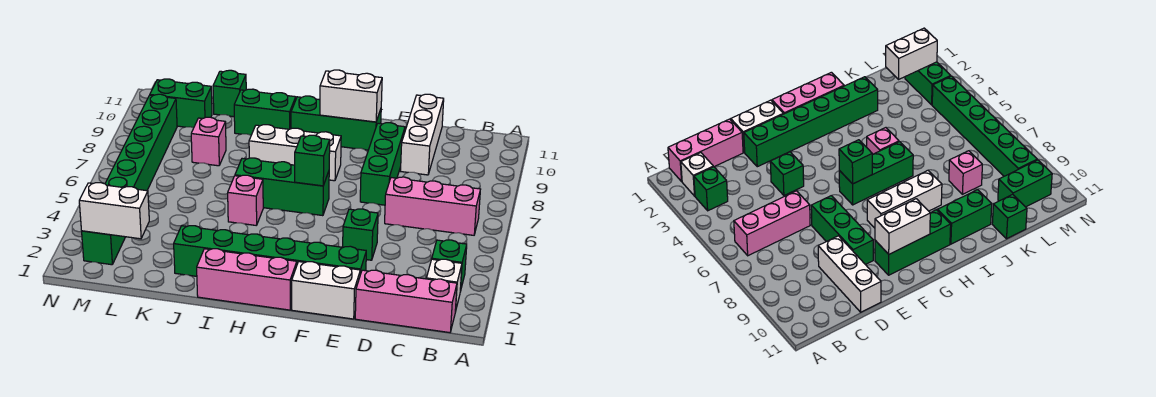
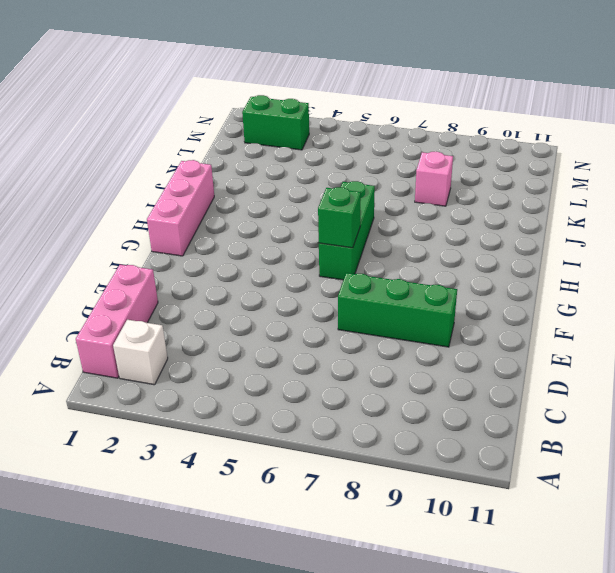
none -> green 1x1 brick [432,240,467,292]
none -> pink 1x3 brick [385,177,480,235]
none -> white 1x3 brick [401,94,444,175]

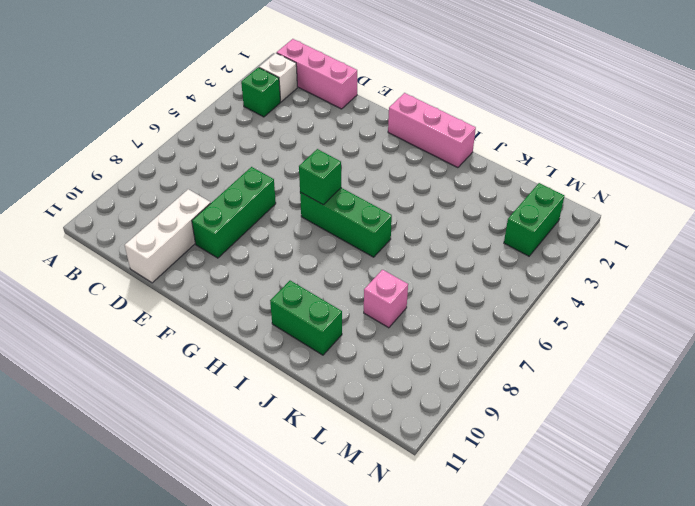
none -> pink 1x3 brick [385,177,480,235]
none -> white 1x2 brick [292,262,360,319]
none -> green 1x6 brick [174,226,366,276]

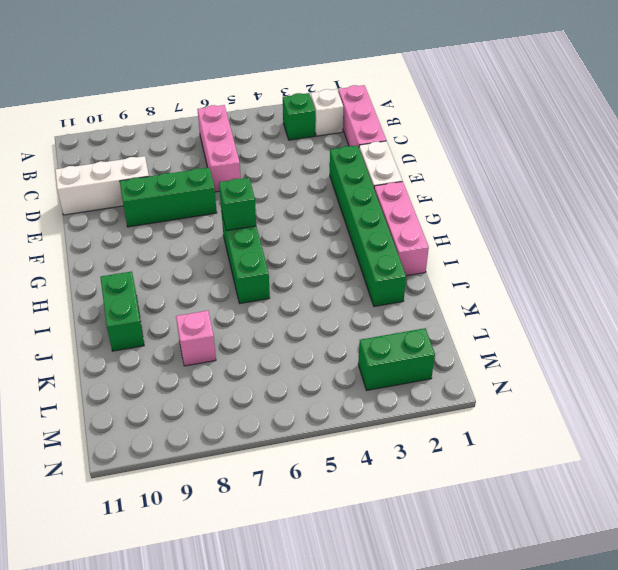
none -> green 1x1 brick [343,209,378,260]
none -> green 1x3 brick [291,96,381,150]
none -> white 1x3 brick [249,125,341,181]

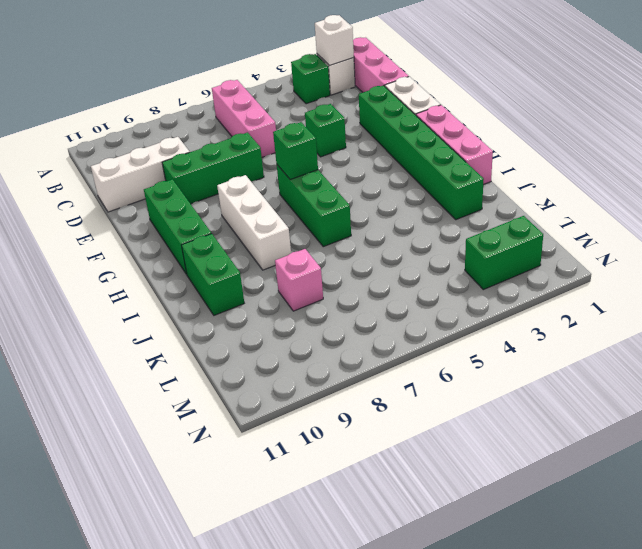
white 1x1 brick [315,15,354,65] -> none
none -> pink 1x1 brick [228,175,263,225]
none -> green 1x1 brick [213,70,246,117]
none -> green 1x2 brick [150,79,212,128]

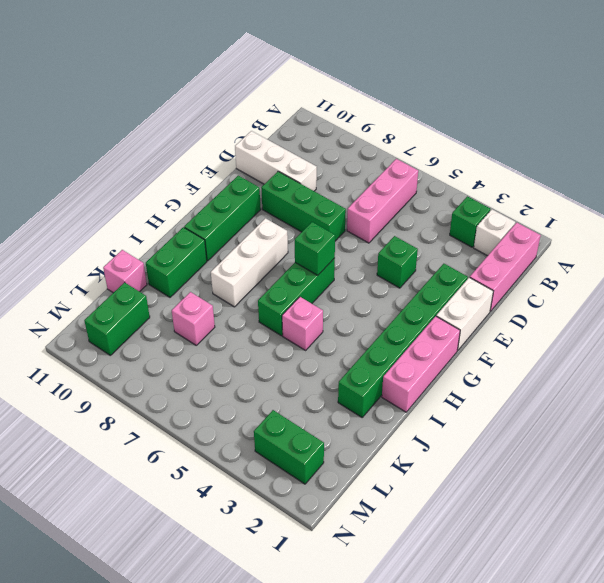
pink 1x1 brick [103,250,147,293] -> green 1x1 brick [213,70,246,117]
none -> green 1x6 brick [105,94,177,191]
none -> white 1x2 brick [320,70,382,122]
none -> white 1x2 brick [79,183,149,239]

